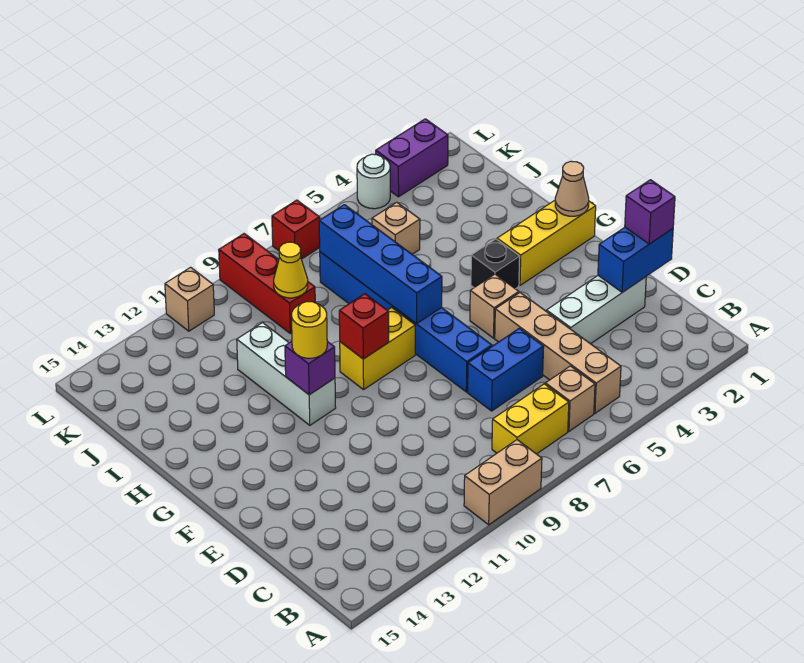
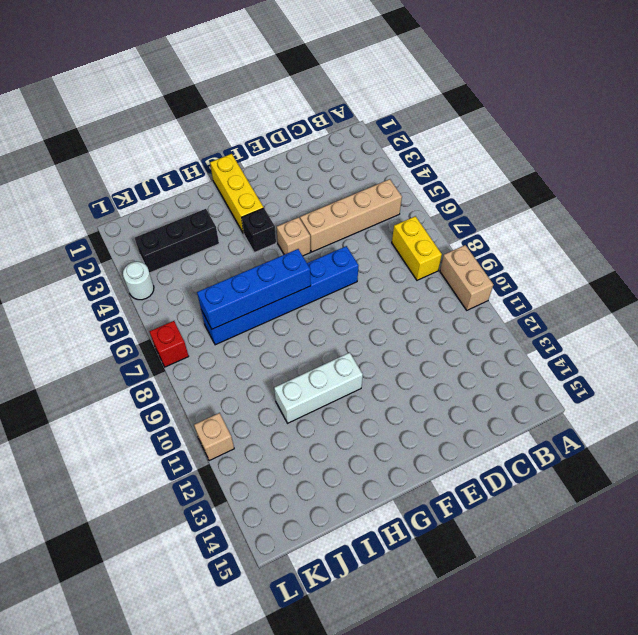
black 1x3 brick [135,209,219,273] -> none
none -> tan 1x1 brick [545,366,595,431]
none -> white 1x3 brick [546,276,646,344]
none -> blue 1x2 brick [468,328,544,411]

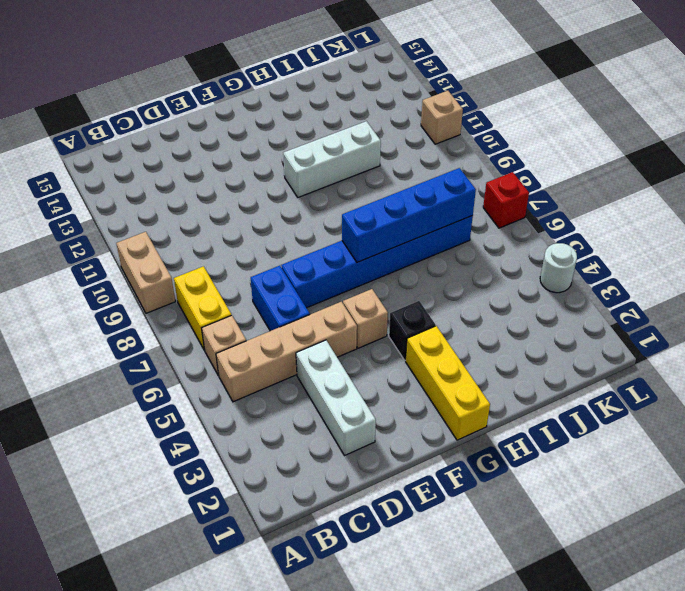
none -> yellow 1x2 brick [340,307,415,390]
none -> tan 1x1 brick [372,202,420,254]
none -> red 1x3 brick [219,234,315,333]

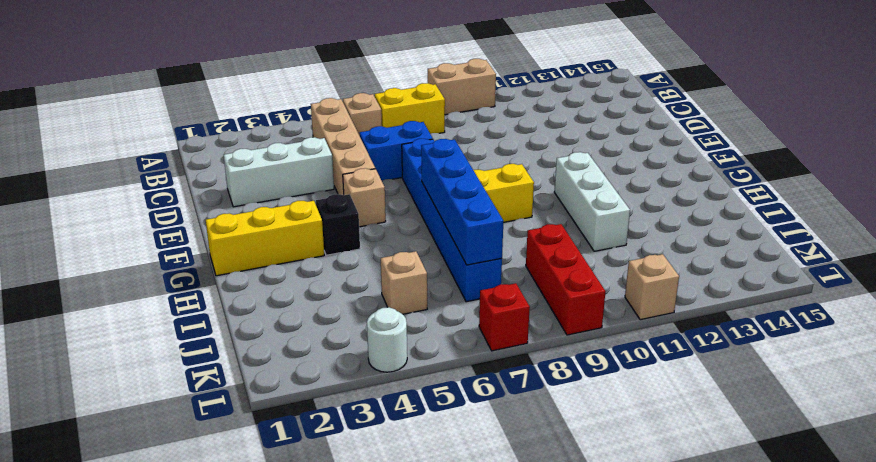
none -> purple 1x2 brick [376,119,448,197]
none -> blue 1x2 brick [598,227,673,292]
none -> tan 1x1 cone [555,161,589,216]

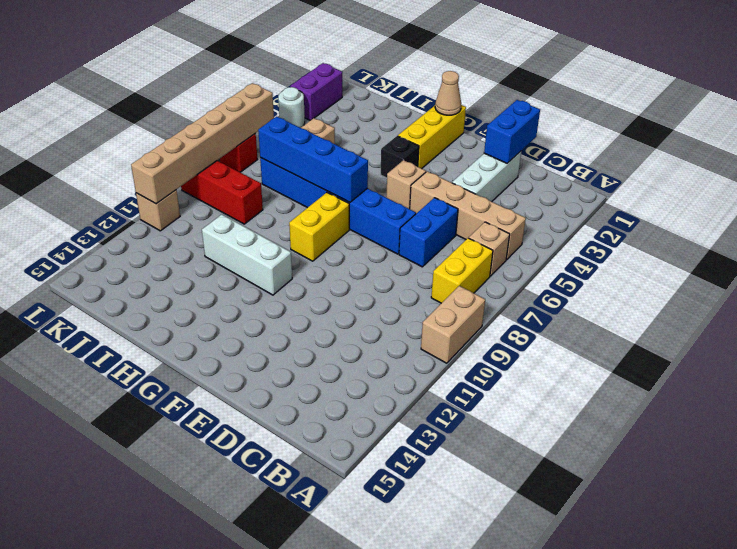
tan 1x6 brick [131,83,274,204] -> none
none -> red 1x1 brick [339,294,389,359]
none -> purple 1x1 brick [285,341,335,395]
none -> yellow 1x1 cone [274,242,308,298]

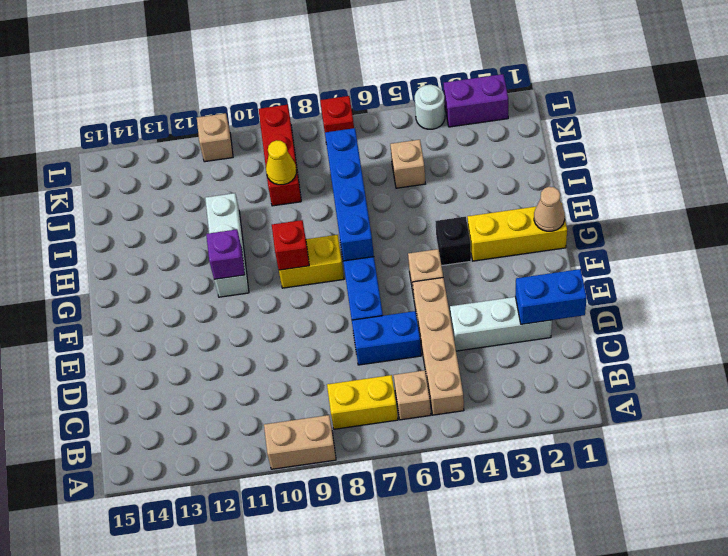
none -> purple 1x1 brick [625,180,675,244]
none -> yellow 1x1 round brick [292,302,327,358]

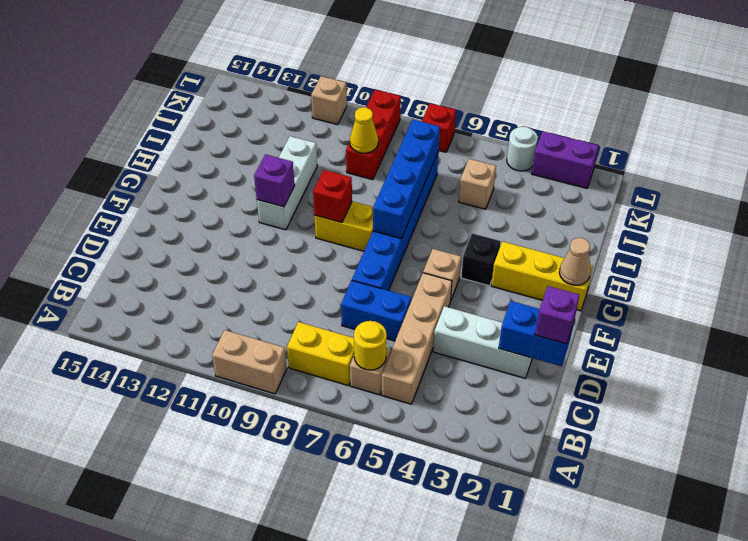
yellow 1x1 round brick [354,321,387,370] -> yellow 1x1 round brick moved to [292,302,327,358]

